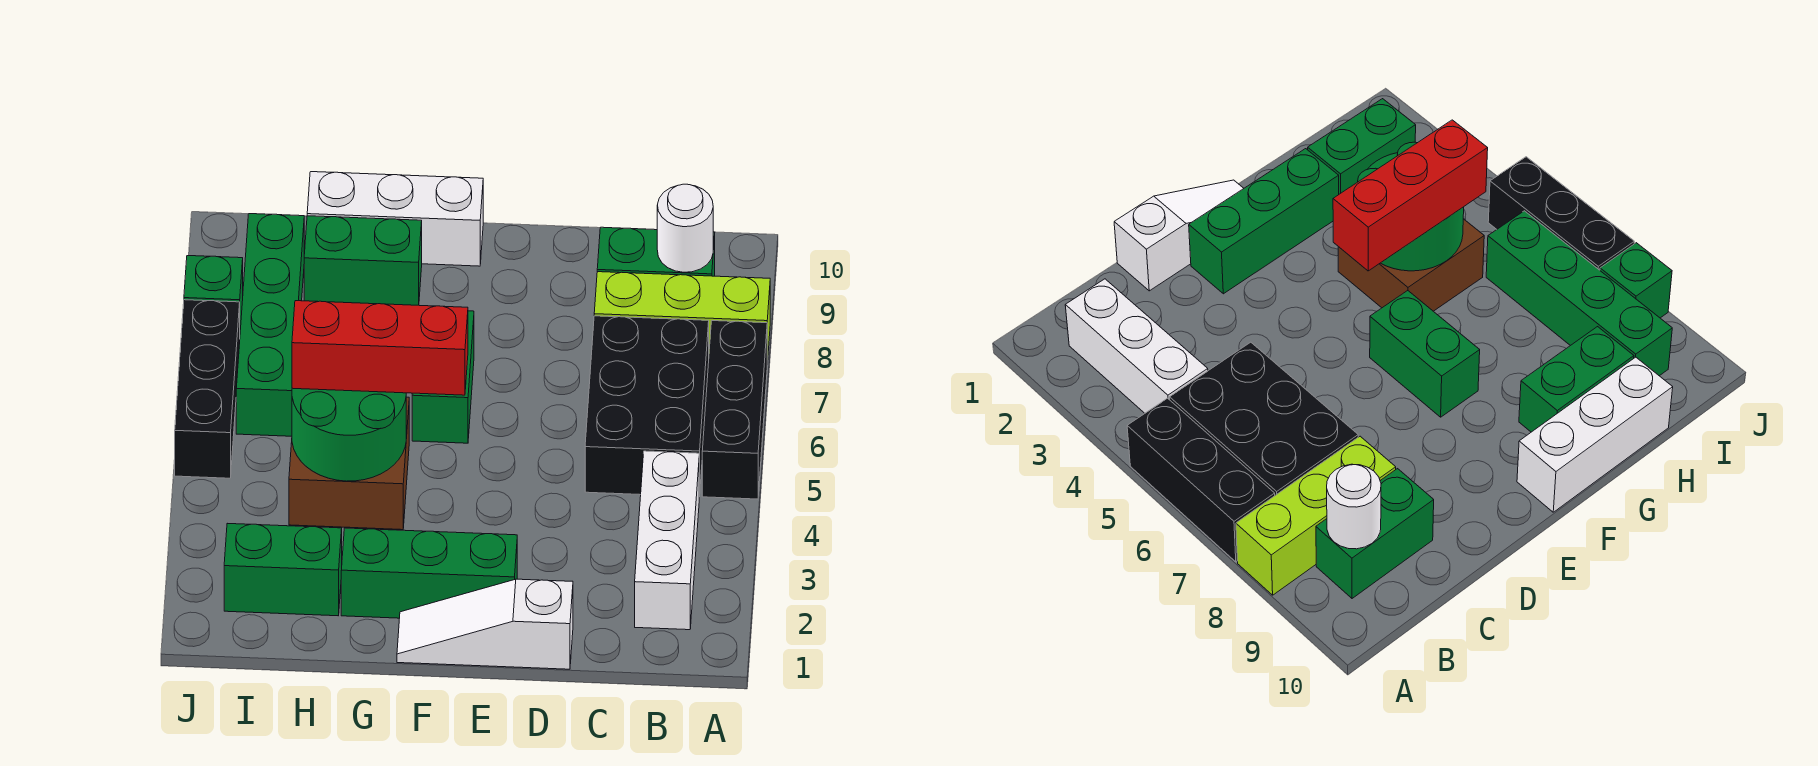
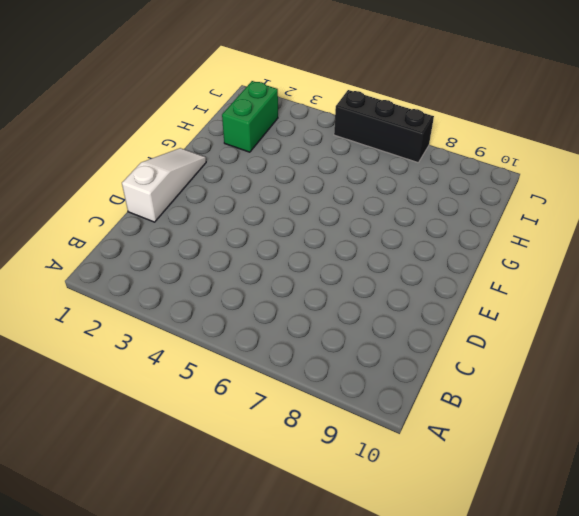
none -> black 1x3 brick [702,321,767,499]
none -> lime 1x3 brick [594,272,770,365]
none -> white 1x3 brick [635,451,699,630]

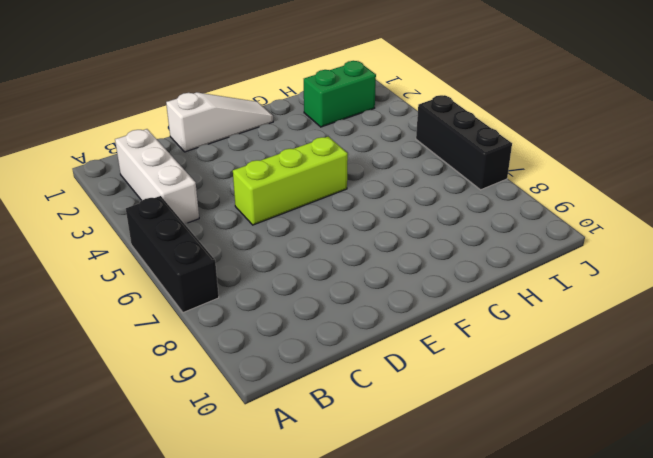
lime 1x3 brick [233,137,348,225] -> lime 1x3 brick moved to [594,272,770,365]
none -> black 2x3 brick [585,316,709,497]
none -> green 1x2 brick [597,227,715,276]
none -> green 1x3 brick [341,528,517,618]

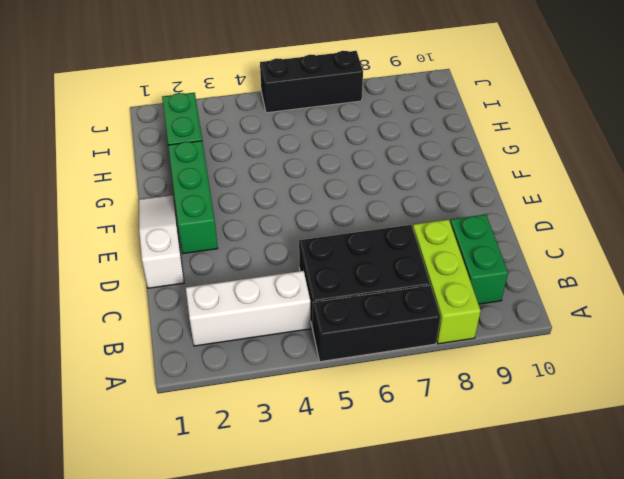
none -> green 1x2 brick [412,311,474,443]
none -> white 1x3 brick [307,172,483,266]
none -> brown 2x2 brick [289,397,409,530]

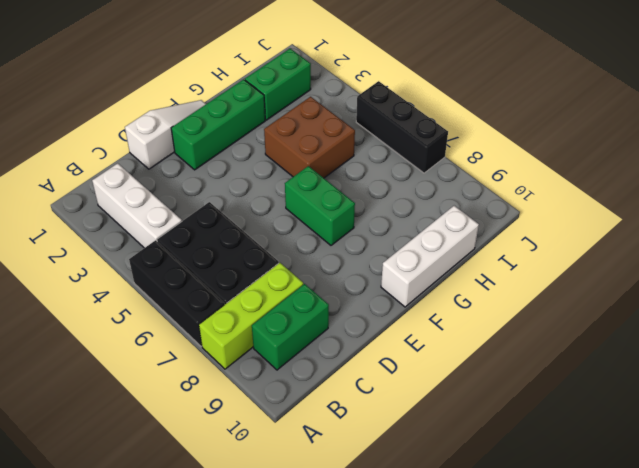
none -> green 1x2 brick [304,216,422,305]
none -> green 1x4 brick [236,214,304,436]
none -> green 1x1 brick [184,256,243,330]

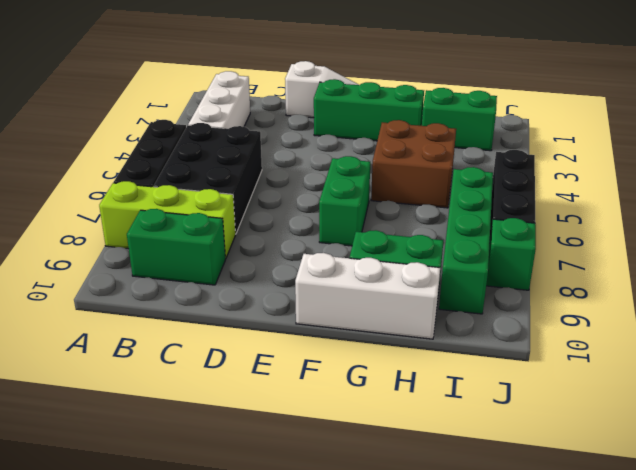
none -> white 1x1 round brick [657,184,713,272]
none -> green 2x2 round brick [292,388,406,481]
none -> red 1x3 brick [292,301,468,395]

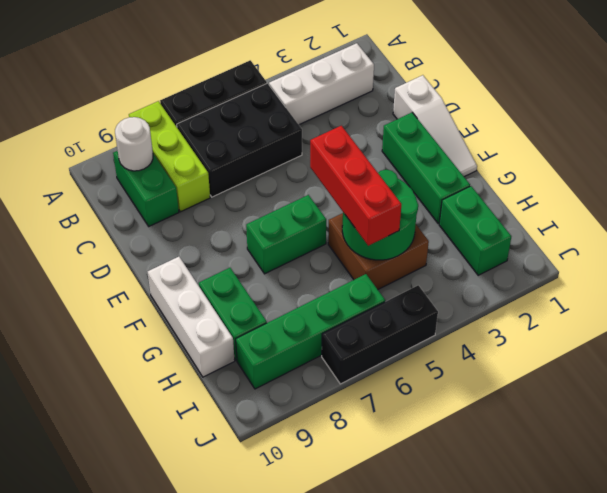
none -> green 1x1 brick [184,256,243,330]

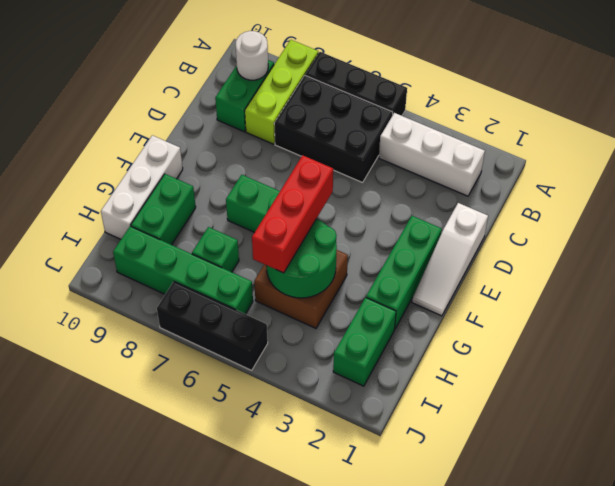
green 1x1 brick [192,227,239,272] -> green 1x1 brick moved to [184,256,243,330]

